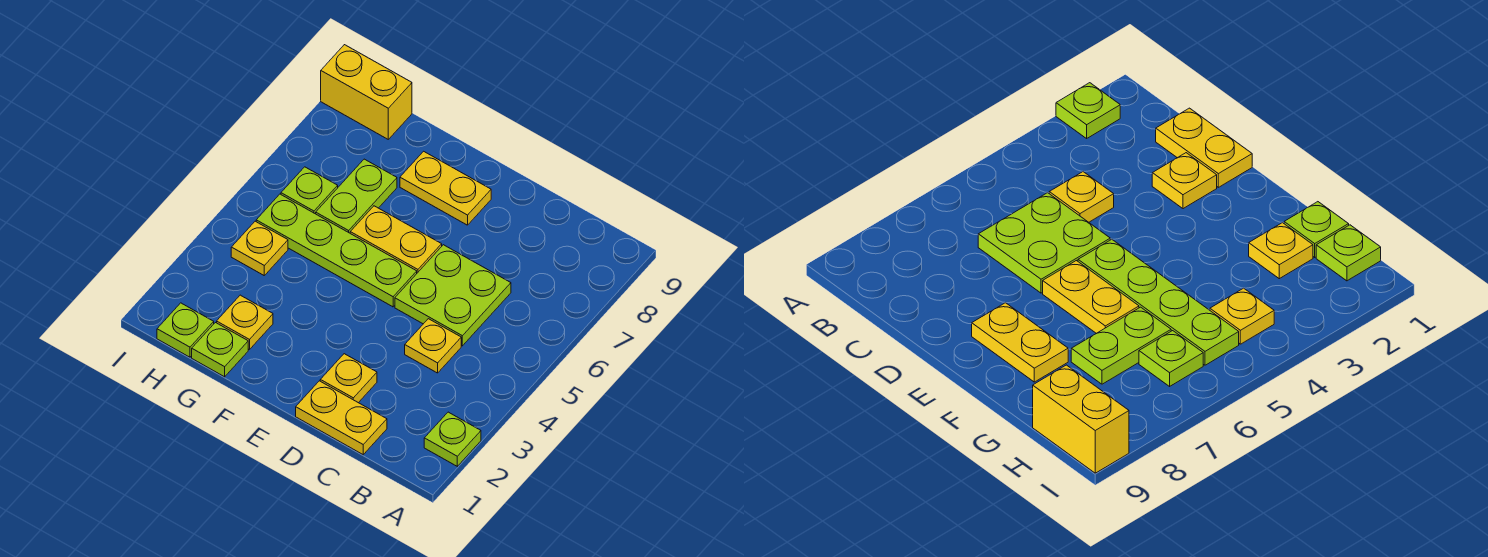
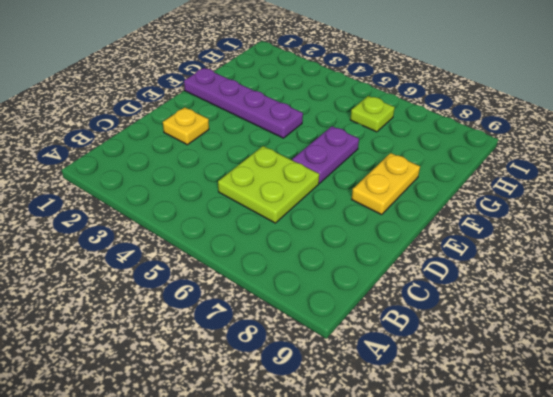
purple 1x2 plate [292,126,359,183] -> yellow 1x2 plate [350,206,442,273]
purple 1x4 plate [184,68,303,138] -> none
none -> lime 1x1 plate [424,412,481,466]
none -> yellow 1x2 plate [296,381,387,455]
none -> yellow 1x1 plate [405,319,461,373]

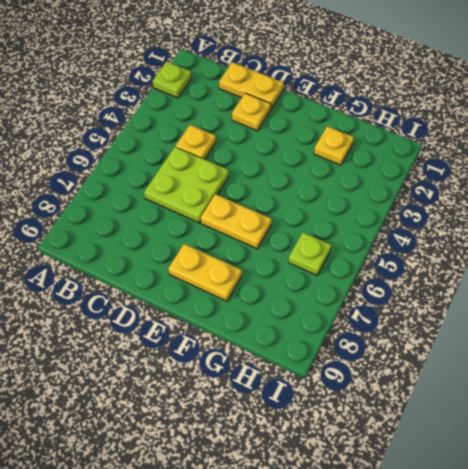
none -> lime 1x4 plate [256,194,417,307]
none -> lime 1x1 plate [192,323,248,377]
none -> lime 1x2 plate [316,159,397,233]

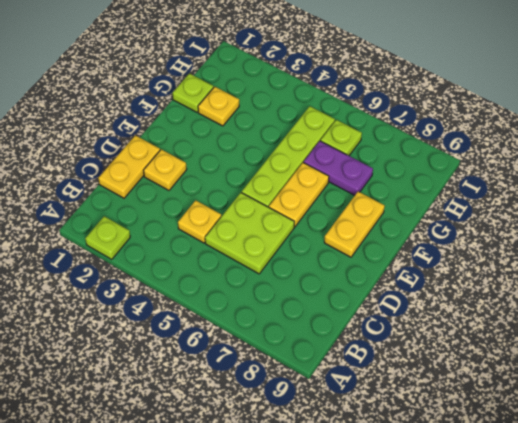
purple 1x2 plate [304,141,373,195] -> lime 1x2 plate [316,159,397,233]
none -> lime 1x1 plate [157,303,214,357]
none -> yellow 1x1 plate [231,221,288,275]
none -> yellow 1x2 brick [321,45,412,139]

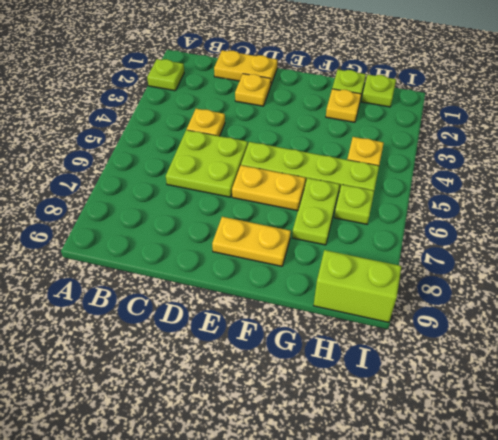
lime 1x2 brick [314,250,401,322] -> yellow 1x2 brick [321,45,412,139]

